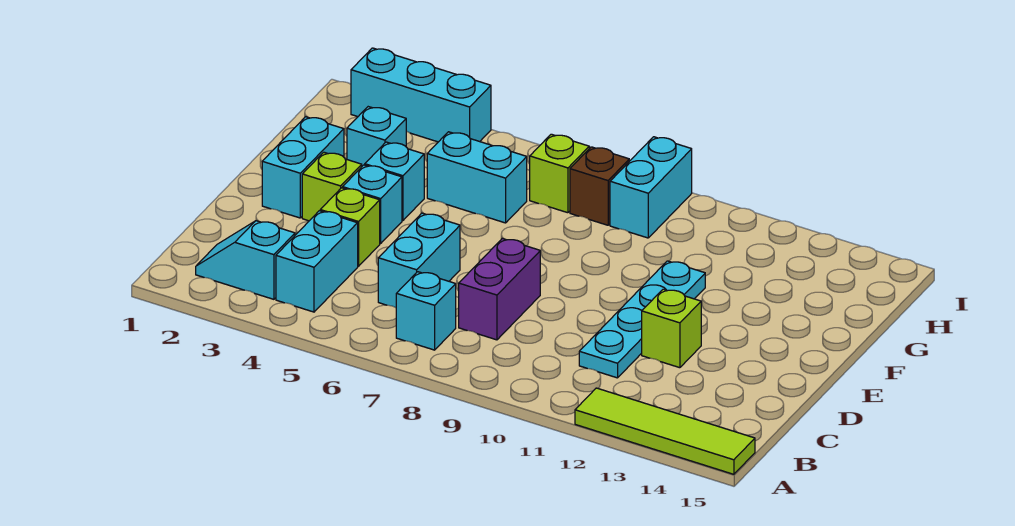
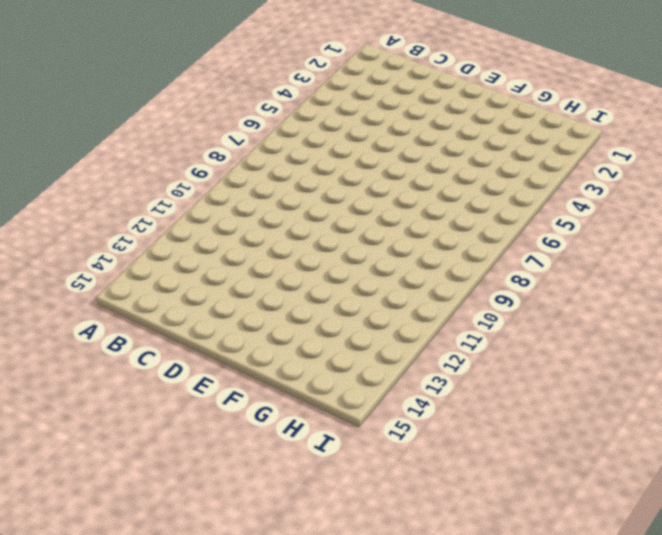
none -> lime 1x4 tile [575,388,755,474]
none -> cyan 1x2 slope [196,221,295,299]
none -> cyan 1x2 brick [276,211,358,312]

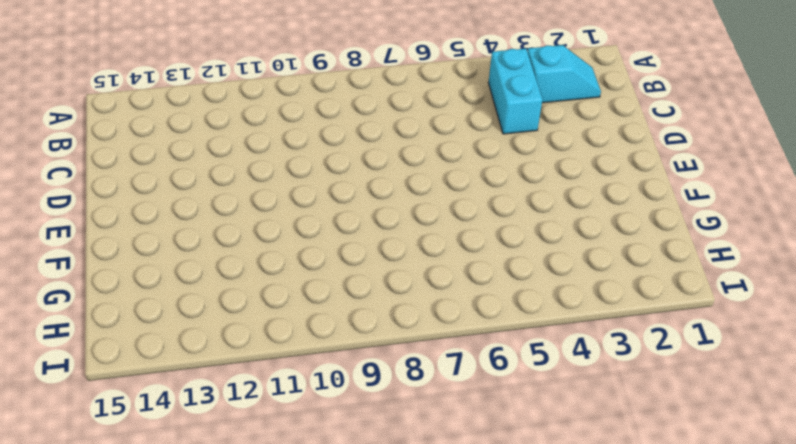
none -> lime 1x4 tile [575,388,755,474]
none -> cyan 1x1 brick [396,272,456,350]
none -> cyan 1x2 brick [378,213,460,308]

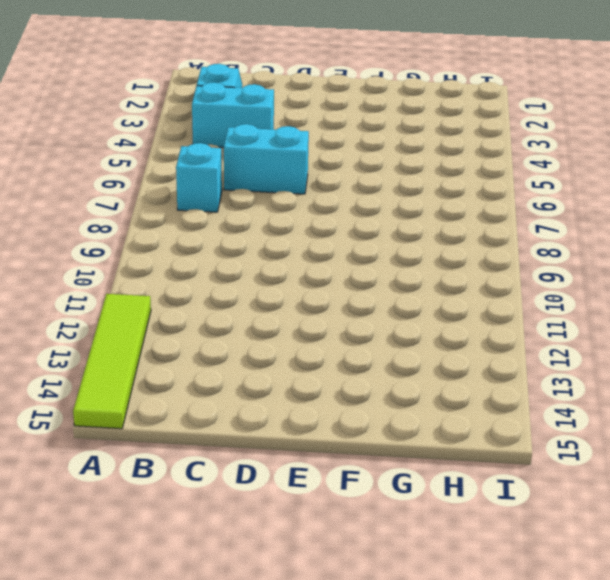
none -> purple 1x2 brick [459,239,540,340]
none -> cyan 1x4 plate [579,261,705,378]
none -> lime 1x1 brick [320,188,380,266]

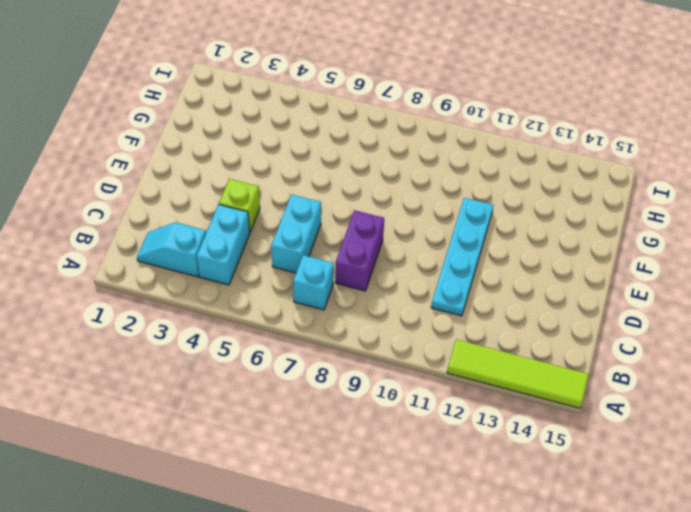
none -> lime 1x1 brick [642,289,701,368]
none -> cyan 1x2 brick [262,117,344,218]
none -> lime 1x1 brick [302,152,362,221]

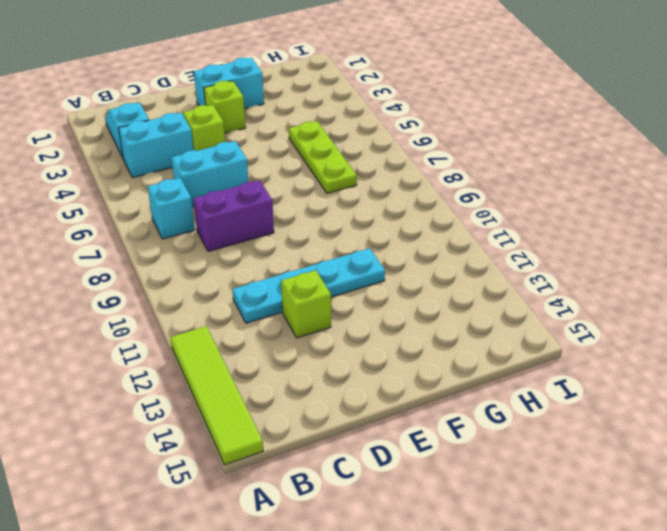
lime 1x3 plate [289,121,357,193] -> cyan 1x2 brick [427,132,527,223]
none -> cyan 1x1 brick [343,165,402,243]
none -> cyan 1x1 brick [365,142,424,220]
none -> cyan 1x1 brick [347,107,406,166]

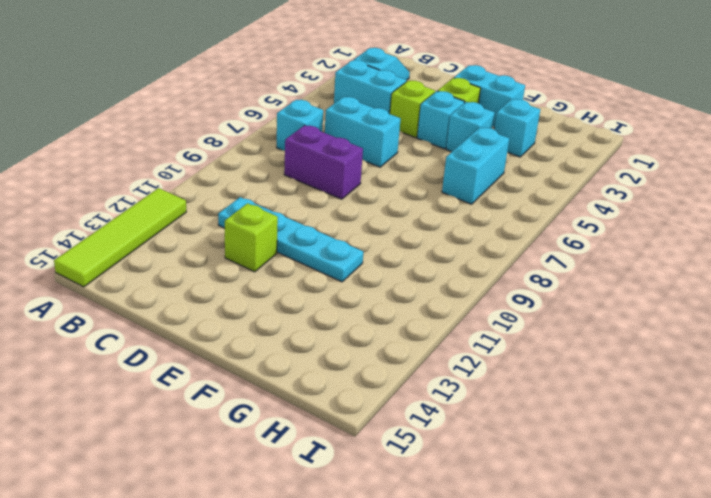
none -> lime 1x1 brick [530,134,589,213]
none -> brown 1x1 brick [570,147,629,225]
none -> cyan 1x2 brick [610,137,692,238]

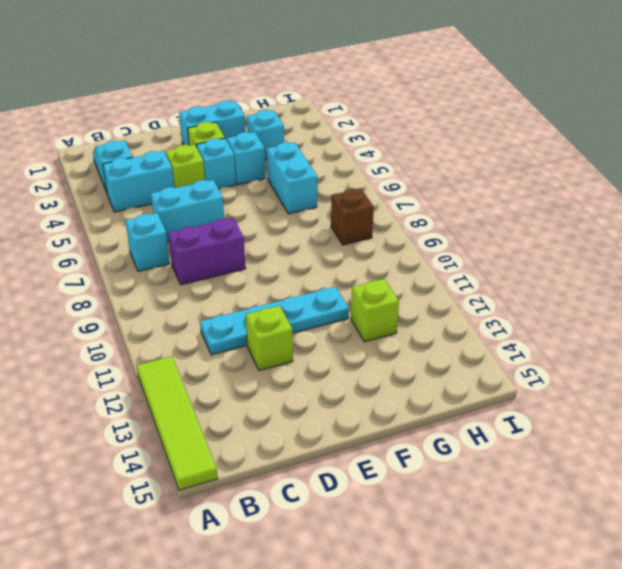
lime 1x1 brick [351,279,399,342] -> lime 1x1 brick moved to [530,134,589,213]
none -> cyan 1x2 brick [610,137,692,238]
none -> cyan 1x3 brick [351,48,491,142]

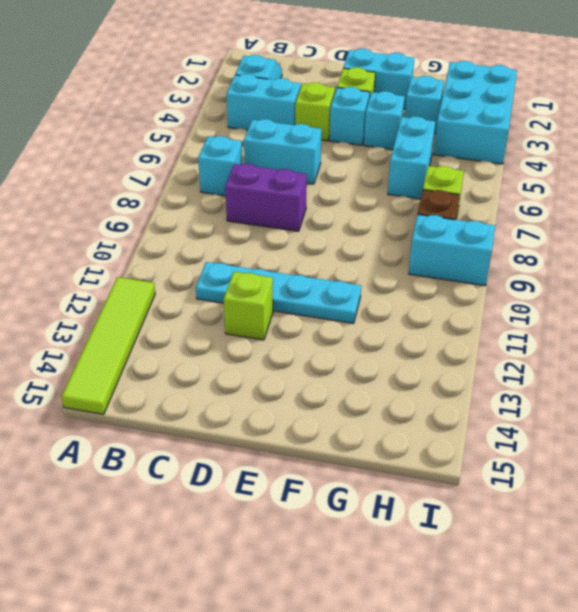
cyan 2x3 brick [434,61,517,164] -> cyan 1x3 brick [351,48,491,142]

